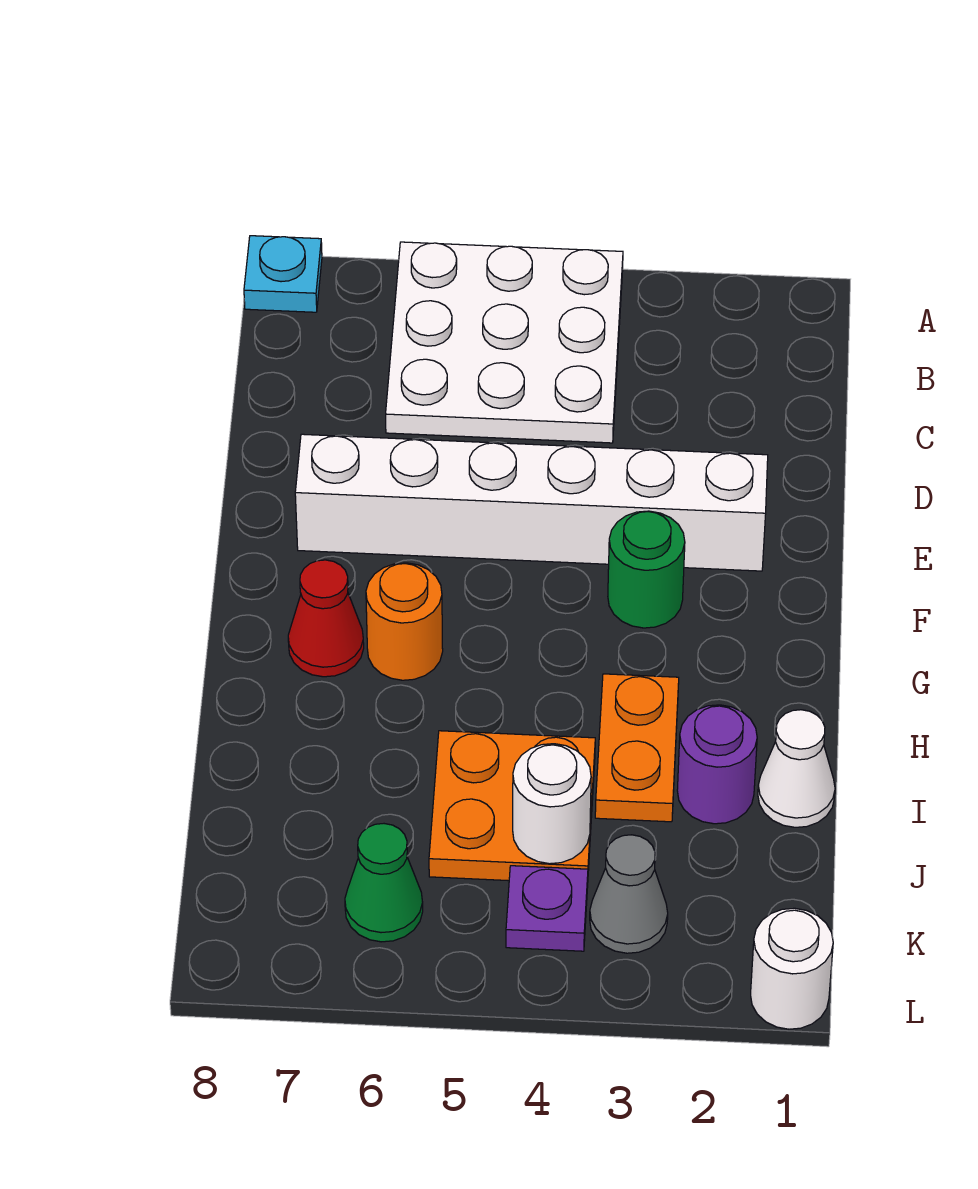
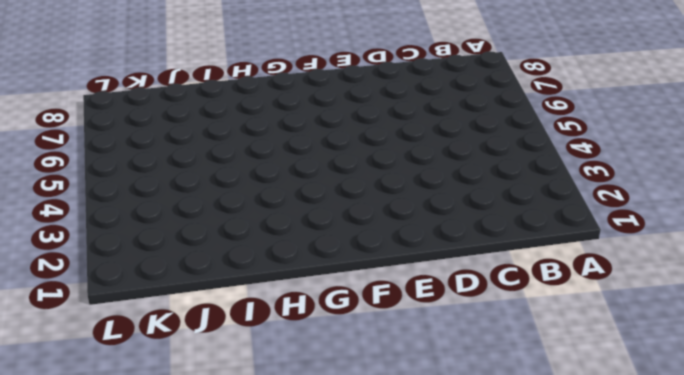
none -> white 3x3 plate [386,242,623,443]
none -> cyan 1x1 plate [244,236,322,312]
none -> white 1x6 brick [295,434,768,571]

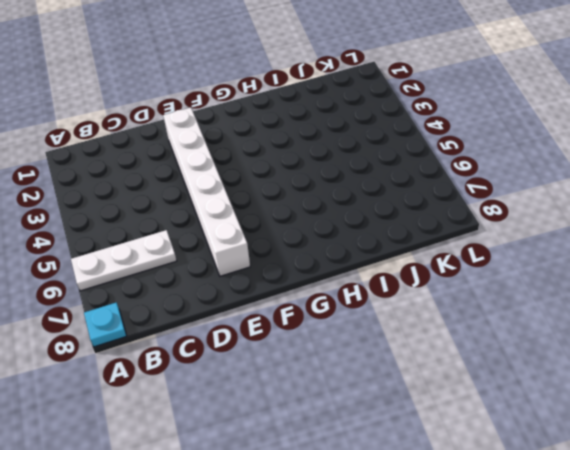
white 1x3 plate [71,230,177,291] -> white 3x3 plate [386,242,623,443]
none -> green 1x1 round brick [608,511,685,628]
none -> orange 1x1 round brick [366,563,443,680]
none -> red 1x1 cone [288,560,364,677]

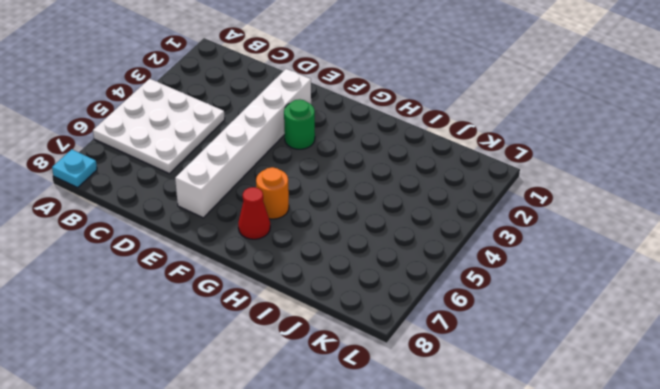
none -> orange 1x2 plate [595,674,679,822]
none -> white 1x1 cone [758,710,835,827]
none -> purple 1x1 round brick [677,705,757,824]

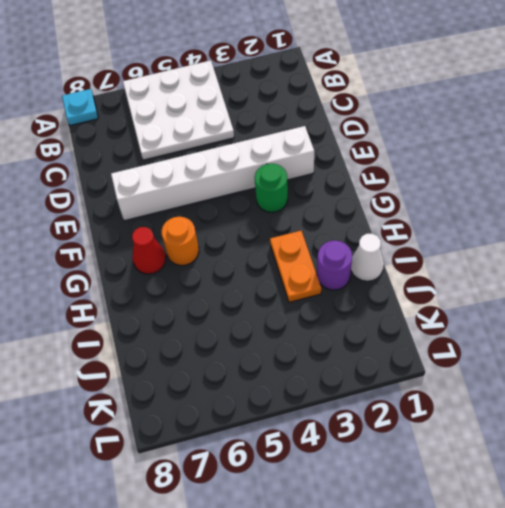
none -> orange 2x2 plate [429,731,595,881]
none -> grey 1x1 cone [590,835,668,953]
none -> purple 1x1 plate [506,866,588,951]

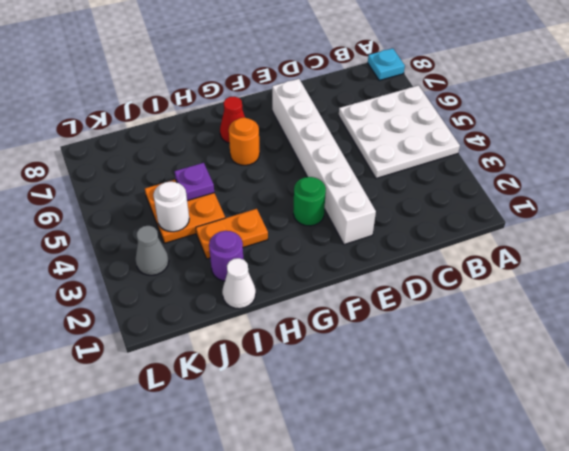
purple 1x1 plate [174,163,214,201] -> purple 1x1 plate moved to [506,866,588,951]
none -> green 1x1 cone [345,824,423,942]
none -> white 1x1 round brick [751,908,833,1029]

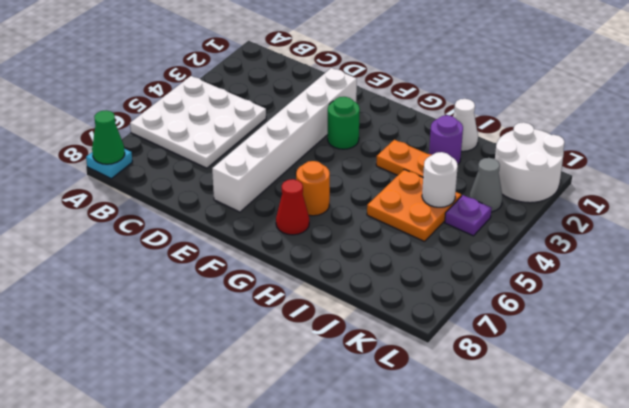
green 1x1 cone [92,110,125,164] -> green 1x1 cone moved to [345,824,423,942]
white 2x2 round brick [495,122,565,203] -> white 1x1 round brick [751,908,833,1029]

